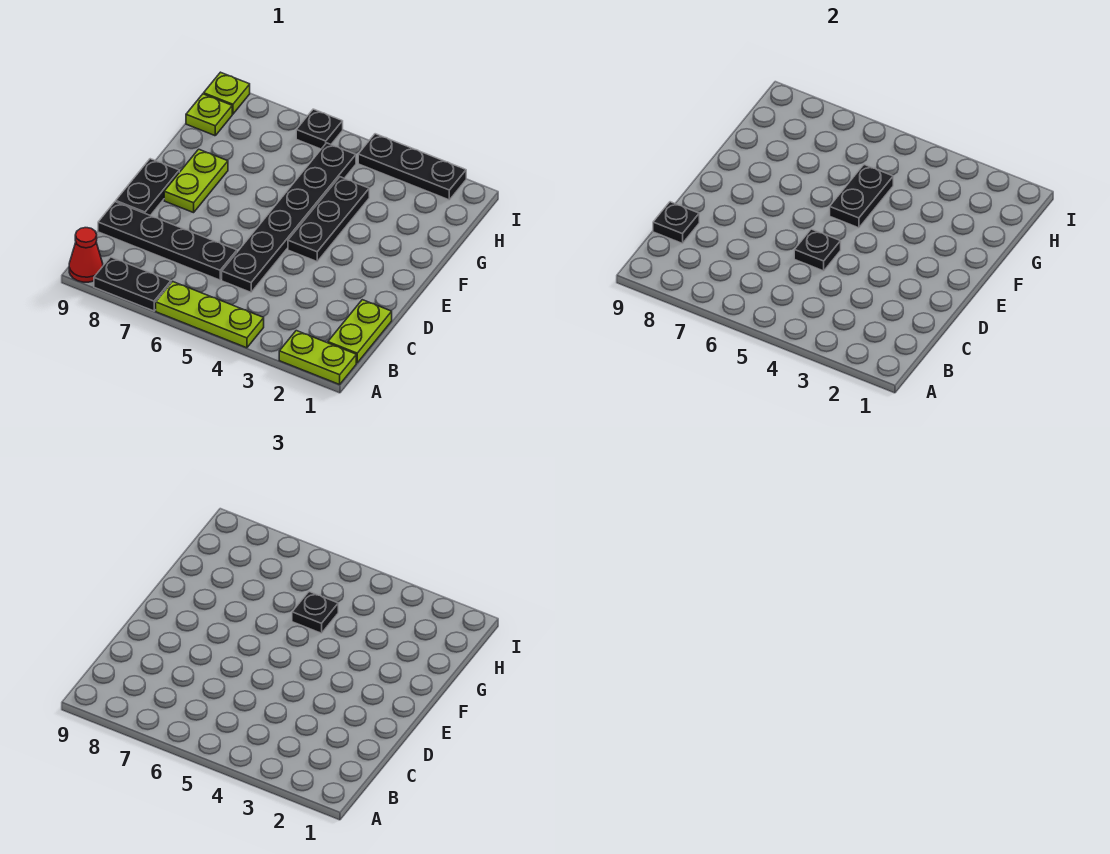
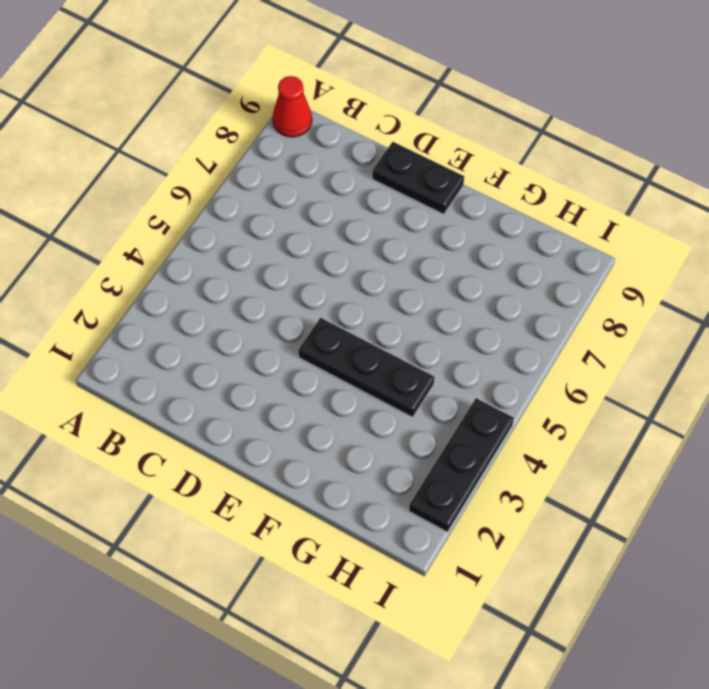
none -> lime 1x2 plate [279,331,356,385]
none -> lime 1x3 plate [156,282,264,348]
none -> black 1x2 plate [94,257,171,311]

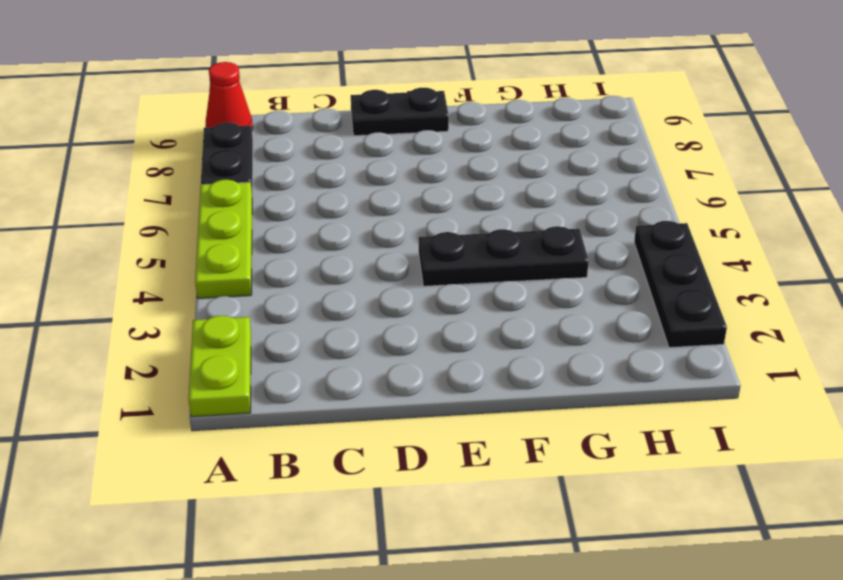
none -> lime 1x2 plate [328,300,392,363]
none -> black 1x6 plate [222,143,356,292]
none -> black 1x4 plate [98,202,237,280]

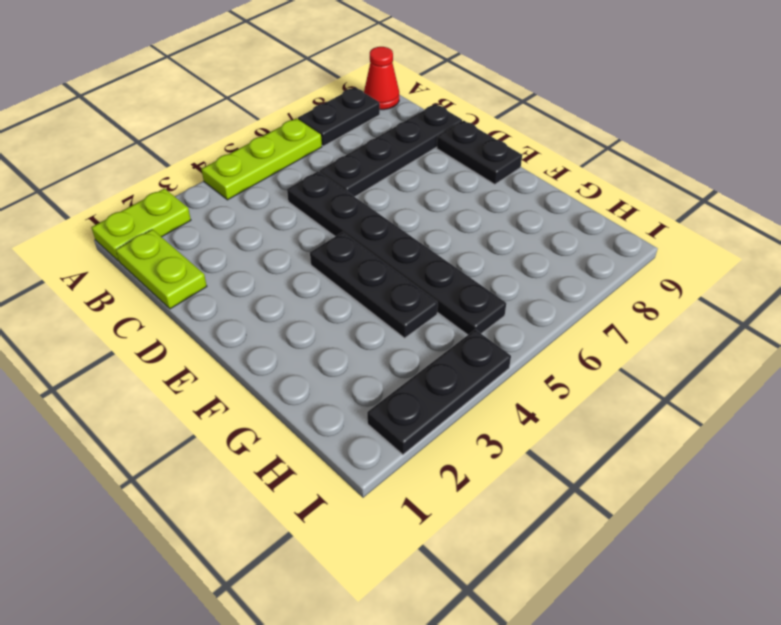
none -> lime 1x2 plate [164,149,228,213]
none -> lime 1x1 plate [186,94,232,136]
none -> black 1x1 plate [296,109,343,149]

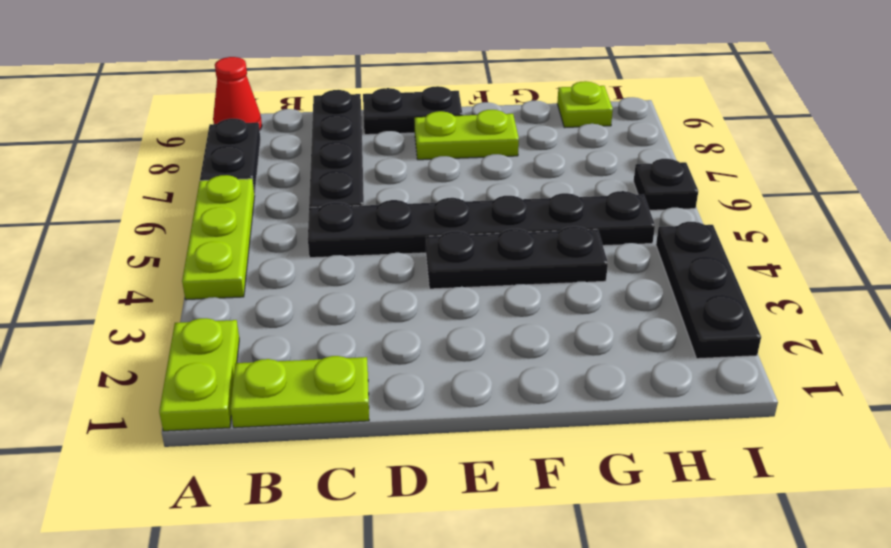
none -> lime 1x1 plate [204,72,250,114]
none -> black 1x1 plate [653,202,699,243]
none -> black 1x1 plate [794,229,841,271]

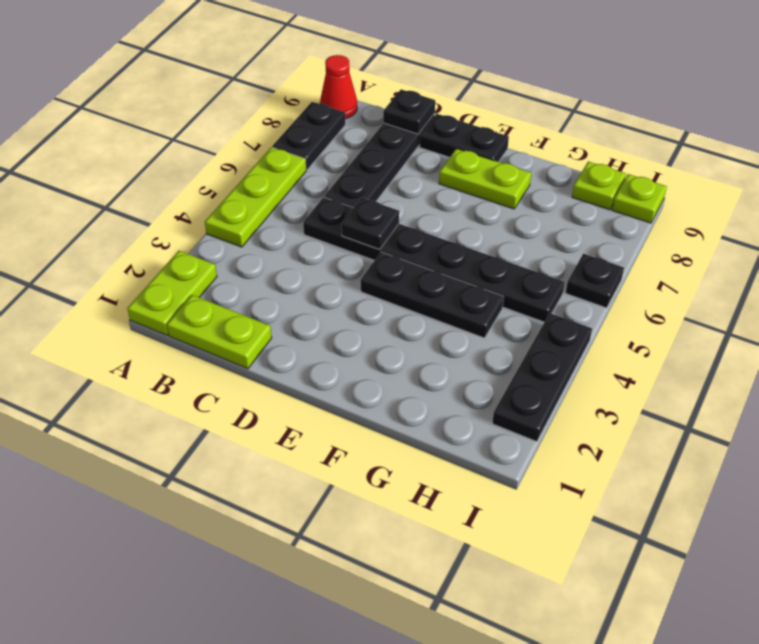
none -> black 1x2 plate [830,165,893,228]
none -> black 1x1 plate [292,592,338,633]

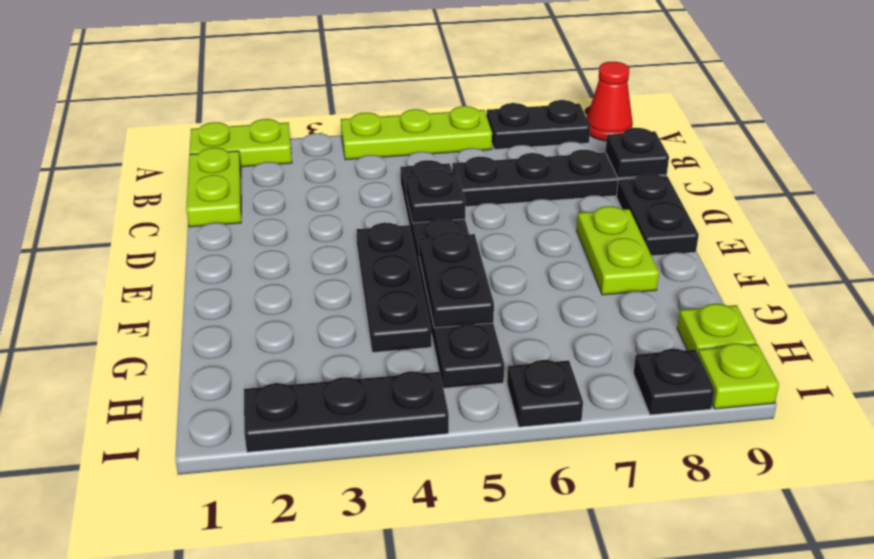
black 1x1 plate [633,349,715,415] -> black 1x1 plate moved to [292,592,338,633]

